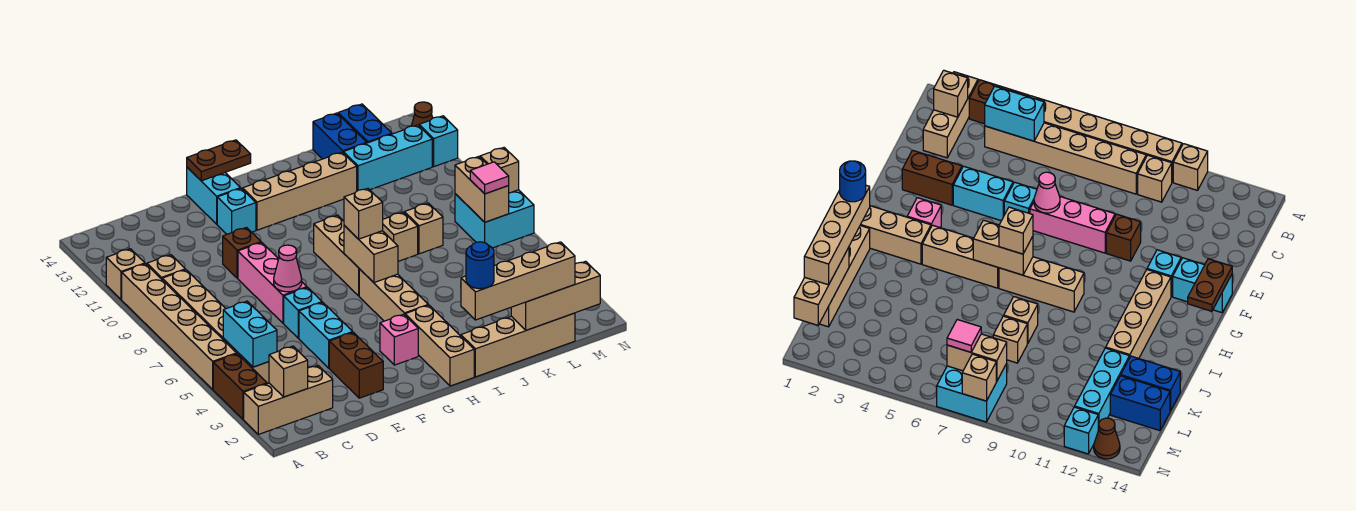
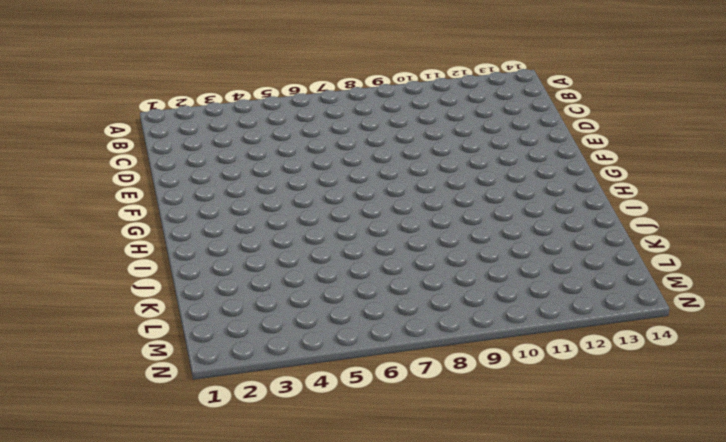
none -> tan 1x3 brick [244,366,333,434]
none -> brown 1x2 brick [213,354,267,419]
none -> tan 1x6 brick [122,264,237,389]
none -> tan 1x1 brick [106,249,145,300]

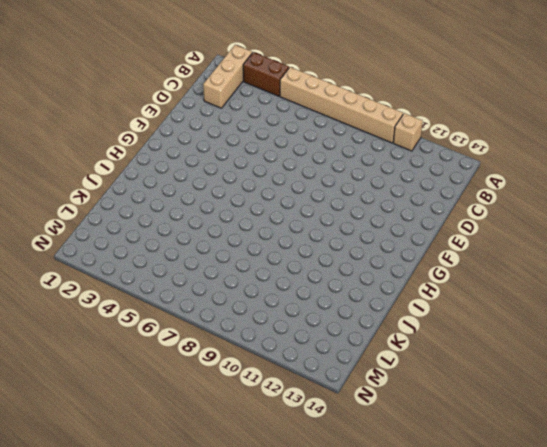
none -> tan 1x6 brick [162,270,269,384]
none -> tan 1x1 brick [147,255,185,279]
none -> brown 1x2 brick [329,332,383,398]
none -> cyan 1x2 brick [299,302,353,368]

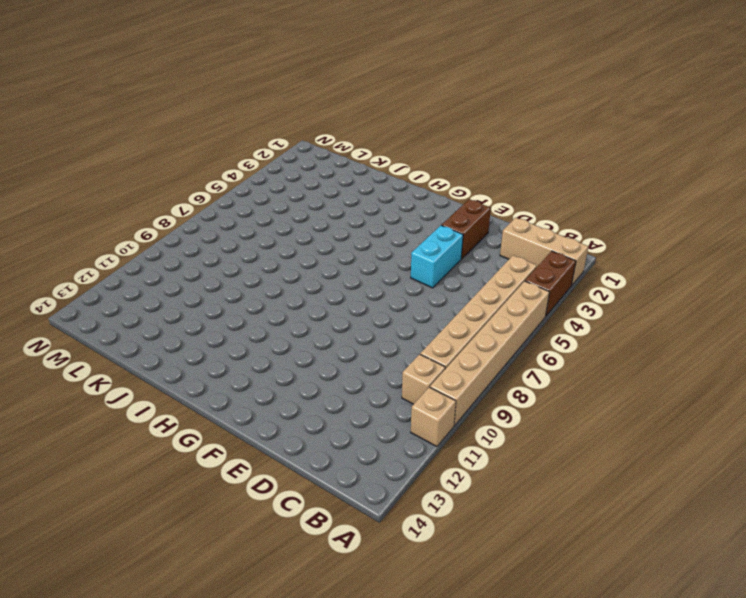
none -> cyan 1x1 brick [284,287,322,338]
none -> pink 1x3 brick [238,242,307,323]
none -> brown 1x1 brick [223,228,261,278]
none -> cyan 1x1 brick [217,188,256,234]

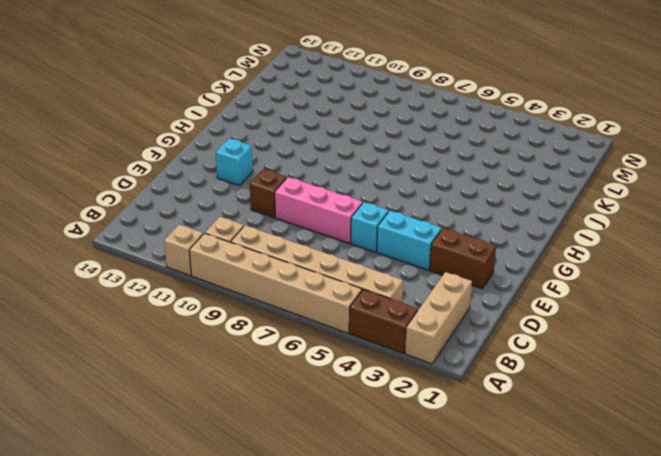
none -> cyan 1x2 brick [187,167,241,224]
none -> pink 1x1 brick [380,314,418,365]
none -> tan 1x4 brick [243,152,357,230]
none -> tan 1x3 brick [405,305,474,386]

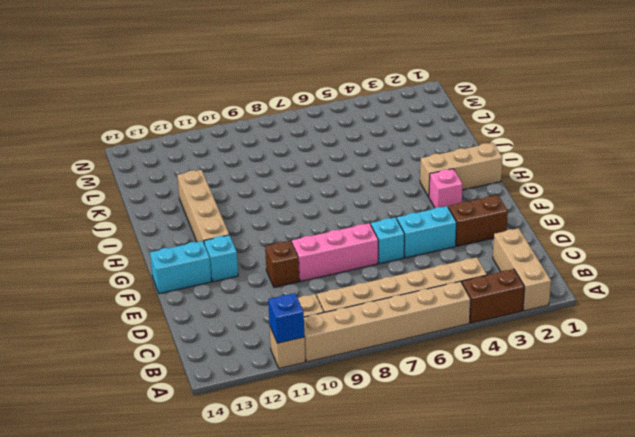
blue 1x1 brick [268,293,304,343] -> none
none -> tan 1x3 brick [359,269,428,321]
none -> tan 1x3 brick [314,215,359,296]
none -> tan 1x4 brick [461,313,575,377]
none -> tan 1x1 brick [383,212,418,261]

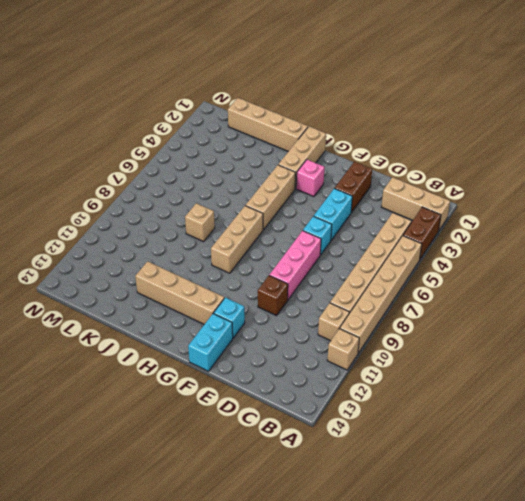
none -> tan 1x1 brick [404,203,443,254]
none -> cyan 1x3 brick [343,125,432,191]
none -> blue 1x2 brick [313,113,367,159]
none -> blue 1x2 brick [338,104,392,143]

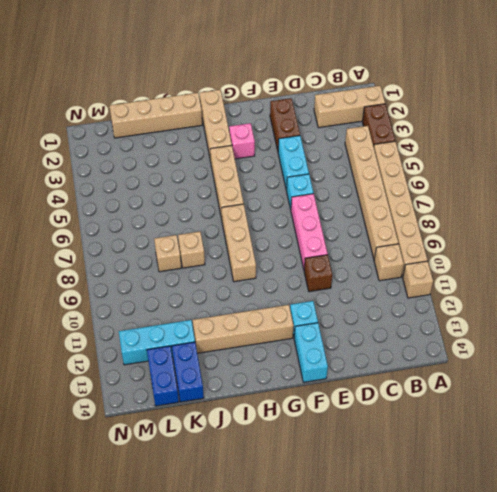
none -> cyan 2x2 brick [455,190,534,248]
none -> cyan 1x1 brick [419,116,458,167]
none -> brown 1x1 cone [412,102,433,126]
none -> tan 1x1 brick [269,346,308,397]

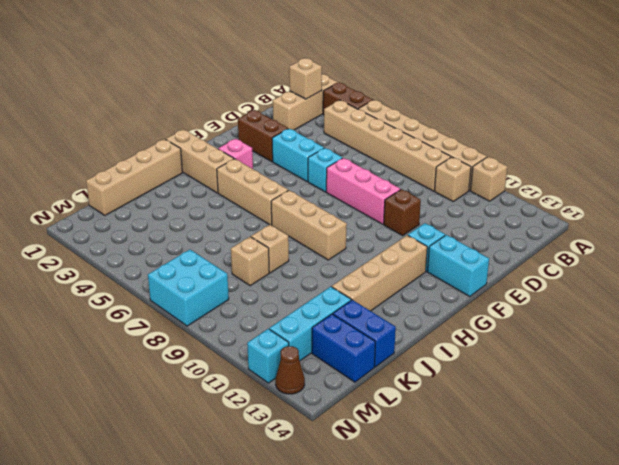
none -> cyan 1x2 brick [223,301,277,367]
none -> pink 1x1 cone [274,245,302,292]
none -> brown 1x2 plate [187,140,251,181]
none -> tan 1x2 brick [344,226,398,283]

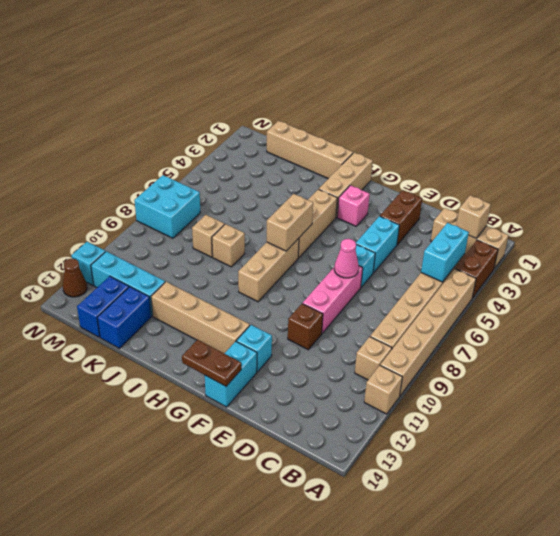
none -> tan 1x3 brick [511,261,600,330]
none -> tan 1x2 brick [455,156,509,222]
none -> tan 1x1 brick [480,148,519,193]
none -> tan 1x1 brick [344,188,383,239]

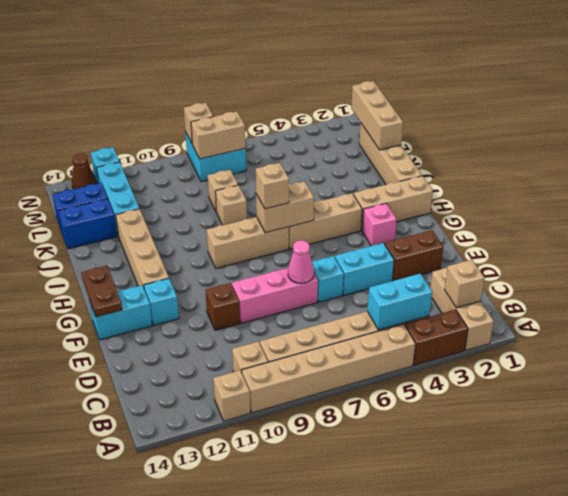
none -> tan 1x4 brick [461,242,575,320]
none -> pink 1x1 tile [470,162,509,194]
none -> blue 1x1 round brick [466,242,494,289]

